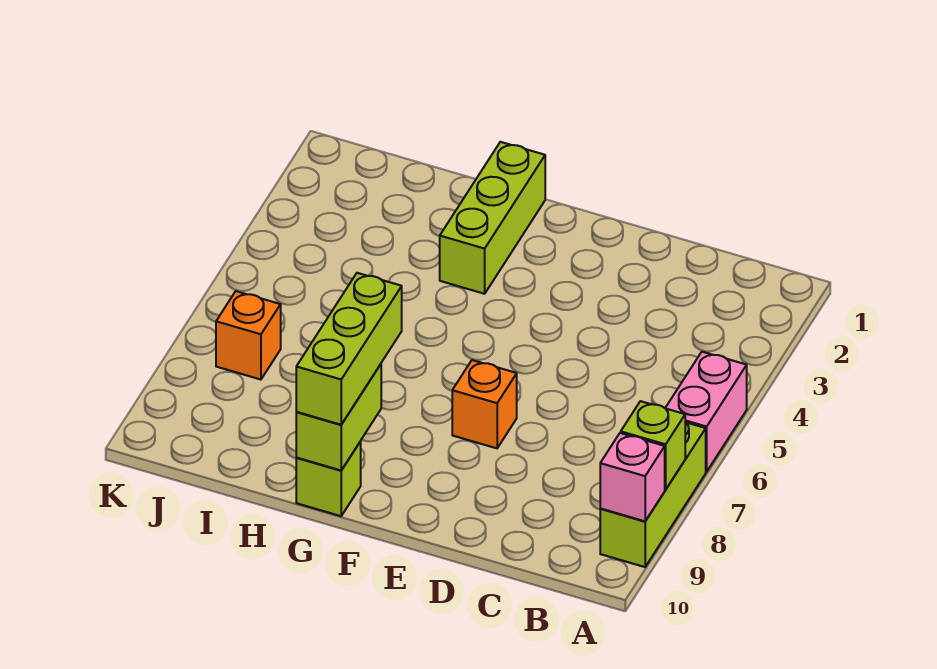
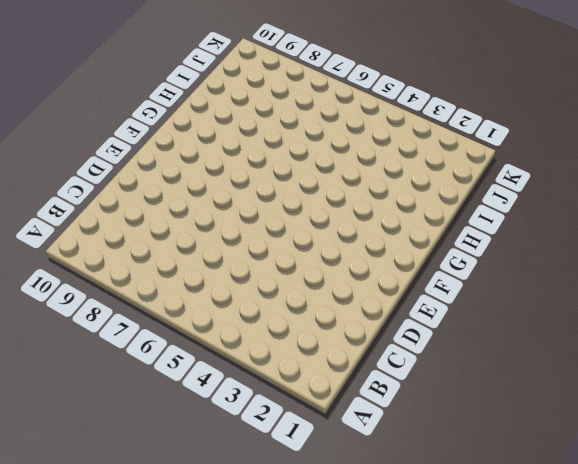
none -> pink 1x2 brick [665,352,747,472]
none -> lime 1x3 brick [600,422,706,567]

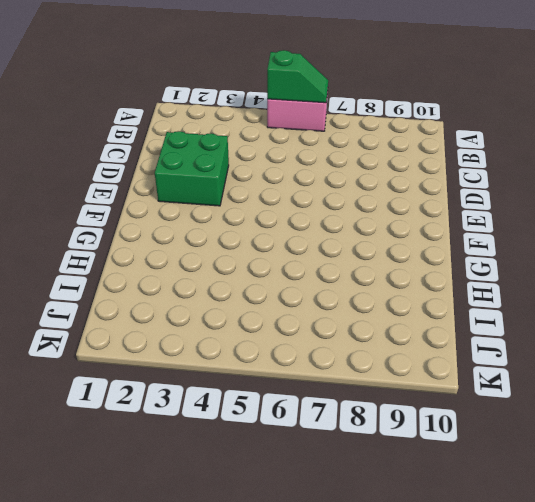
green 1x2 slope [267,50,328,103] -> none
green 2x2 brick [155,131,229,206] -> none
none -> lime 1x3 brick [600,422,706,567]
none -> orange 1x1 brick [452,360,517,448]

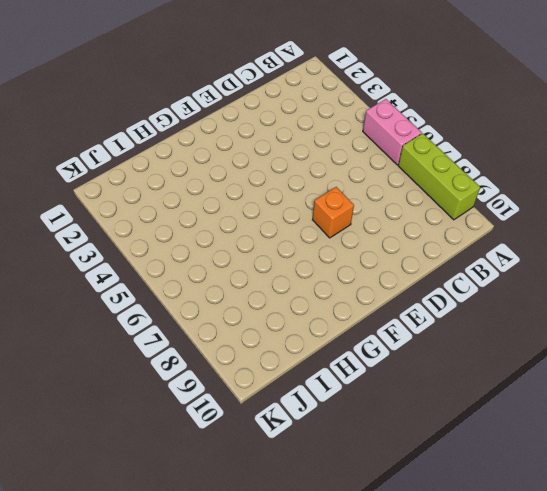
none -> lime 1x3 brick [440,142,545,294]
none -> lime 1x1 brick [296,441,361,516]

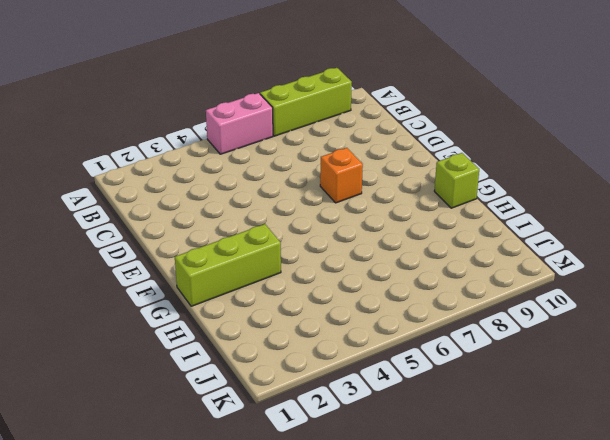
none -> orange 1x1 brick [216,291,281,380]
none -> lime 1x1 brick [621,401,685,490]

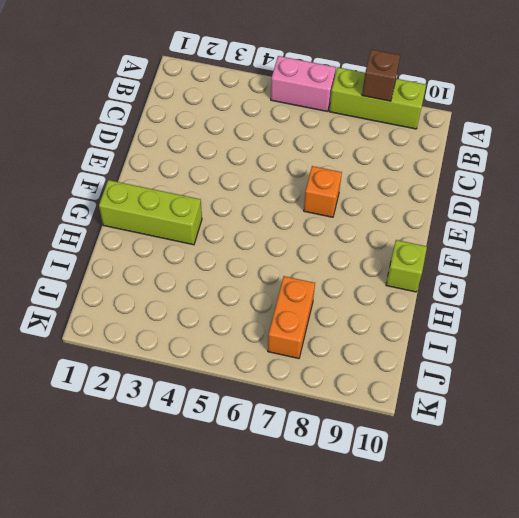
brown 1x1 brick [362,49,400,101] -> lime 1x1 brick [621,401,685,490]
orange 1x2 brick [268,276,315,359] -> orange 1x1 brick [216,291,281,380]
none -> pink 1x1 brick [600,433,665,521]
none -> lime 1x2 brick [296,364,381,470]

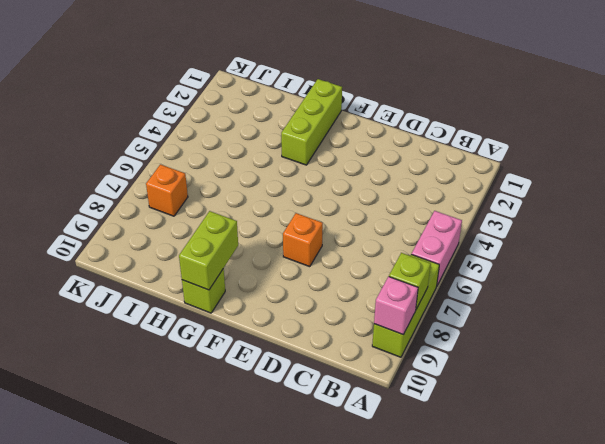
none -> lime 1x3 brick [296,273,402,425]

